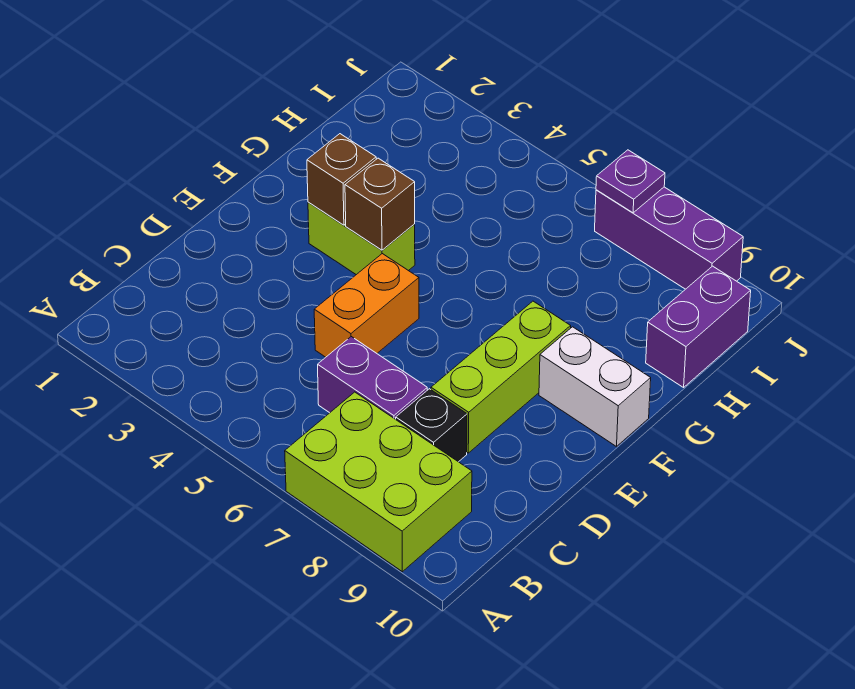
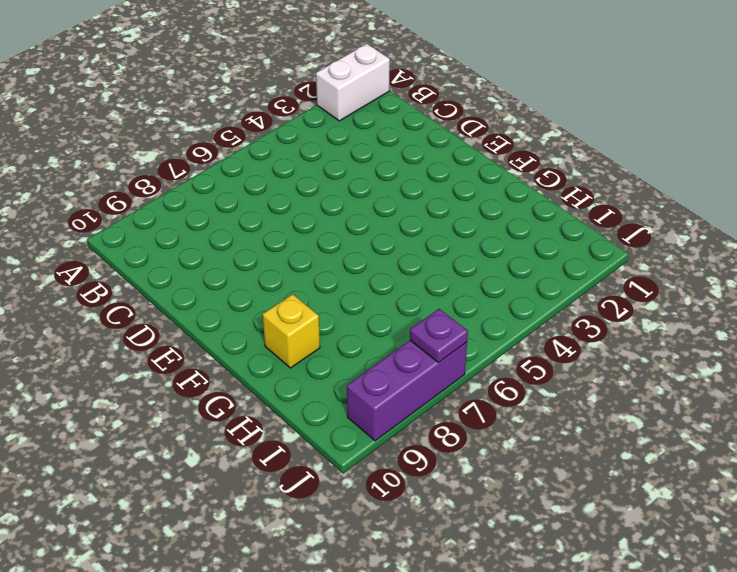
white 1x2 brick [316,44,390,121] -> white 1x2 brick moved to [539,327,651,447]
yellow 1x1 brick [263,294,320,368] -> none
none -> lime 2x3 brick [285,392,472,572]
none -> purple 1x2 brick [318,337,427,419]
none -> black 1x1 brick [396,389,467,462]

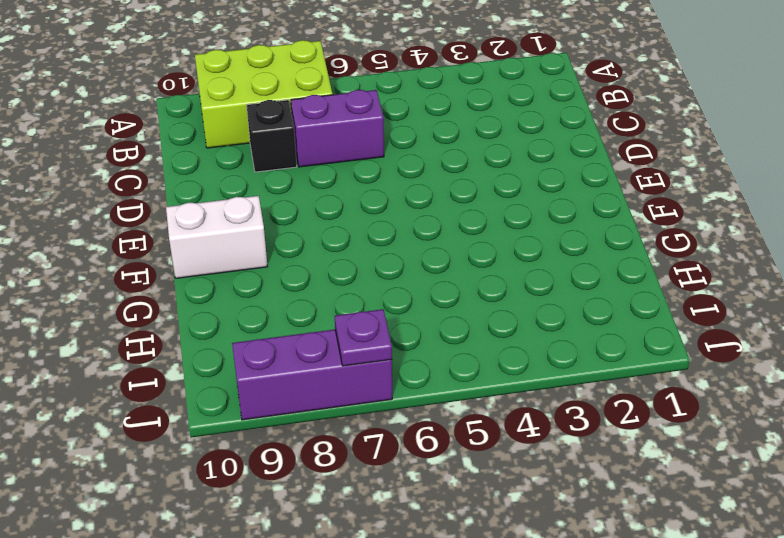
none -> orange 1x2 brick [314,254,419,357]
none -> lime 1x3 brick [431,301,571,453]
none -> lime 1x2 brick [308,202,415,275]

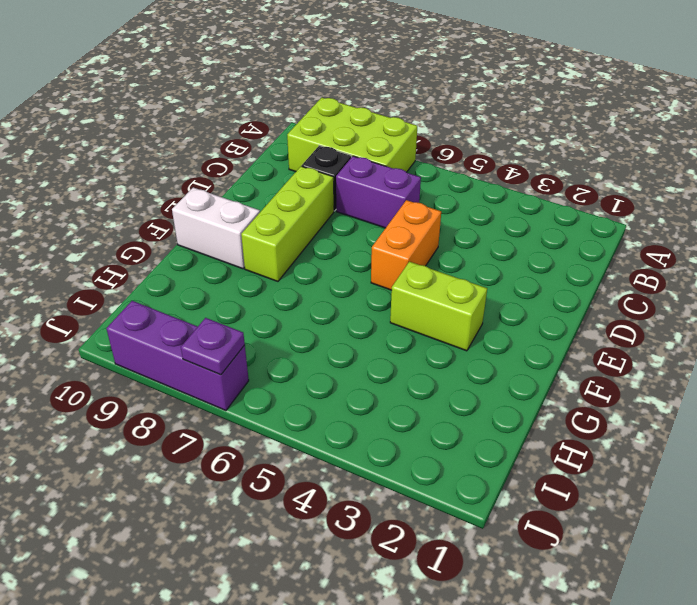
none -> purple 1x2 brick [646,266,751,387]
none -> brown 1x1 brick [307,134,376,225]
none -> brown 1x1 brick [345,158,415,250]

